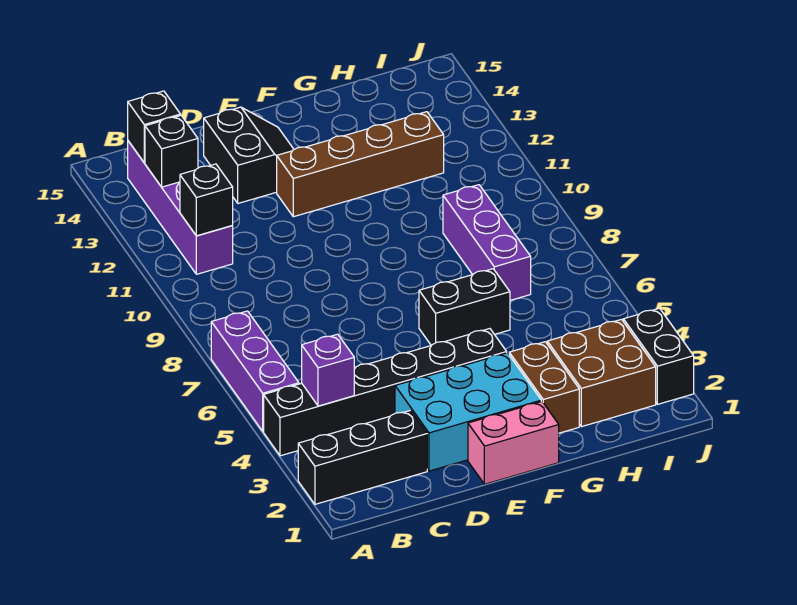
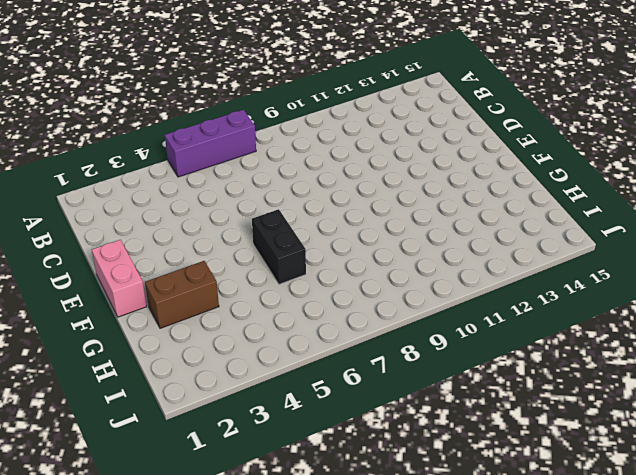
none -> black 1x3 brick [298,411,427,504]
none -> black 1x6 brick [264,329,507,456]
none -> purple 1x4 brick [128,141,233,274]

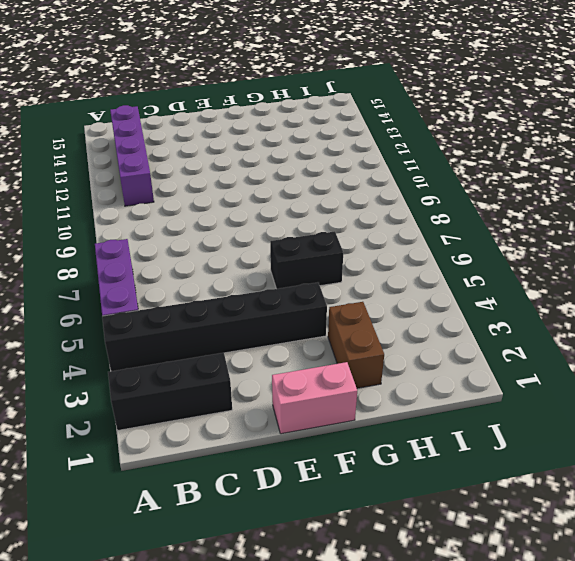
none -> cyan 2x3 brick [395,353,541,471]
none -> black 2x2 slope [204,107,294,203]
none -> brown 1x4 brick [277,112,444,217]

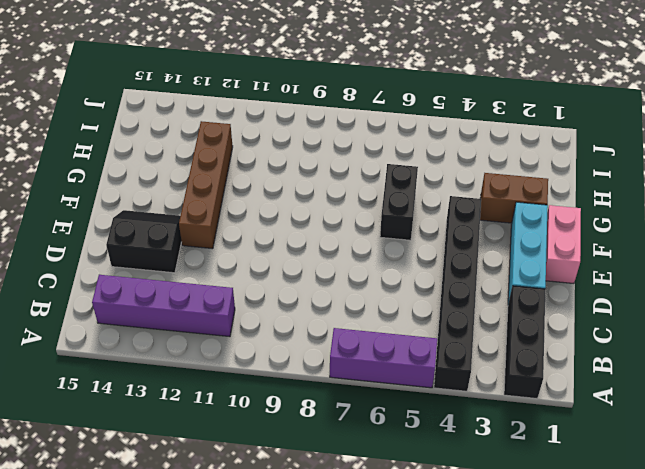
cyan 1x3 brick [508,202,548,303] -> cyan 2x3 brick [395,353,541,471]
none -> brown 2x2 brick [547,319,656,427]
none -> purple 1x3 brick [443,185,531,300]
none -> black 1x2 brick [623,308,694,404]

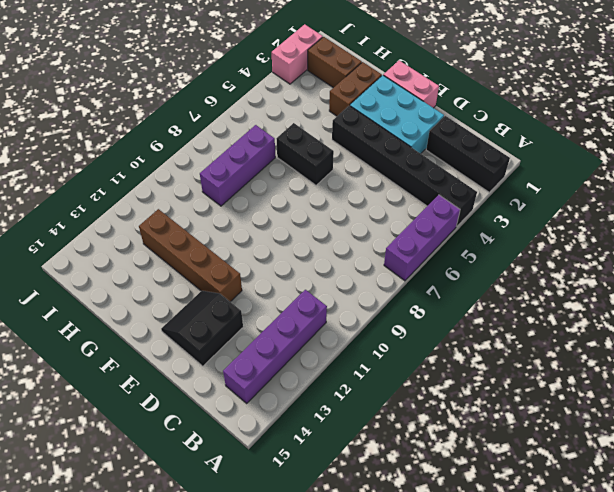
brown 1x2 brick [308,37,362,88] -> brown 2x2 brick [547,319,656,427]
pink 1x2 brick [272,24,323,84] -> black 1x2 brick [623,308,694,404]
none -> purple 1x1 brick [302,334,354,406]
none -> black 1x1 brick [180,164,233,236]
none -> black 1x1 brick [145,115,198,187]

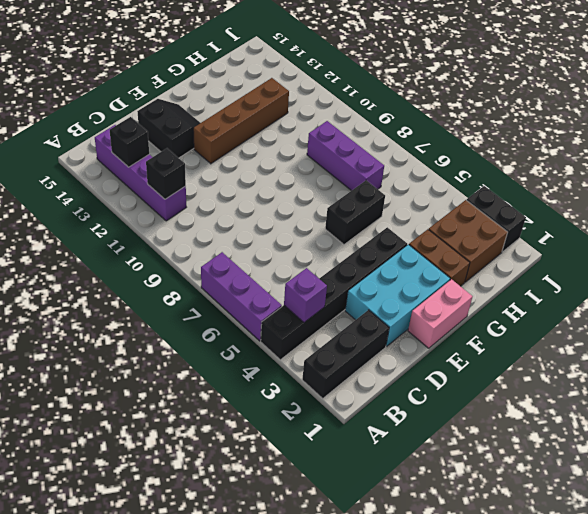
none -> black 1x1 brick [128,91,180,163]

